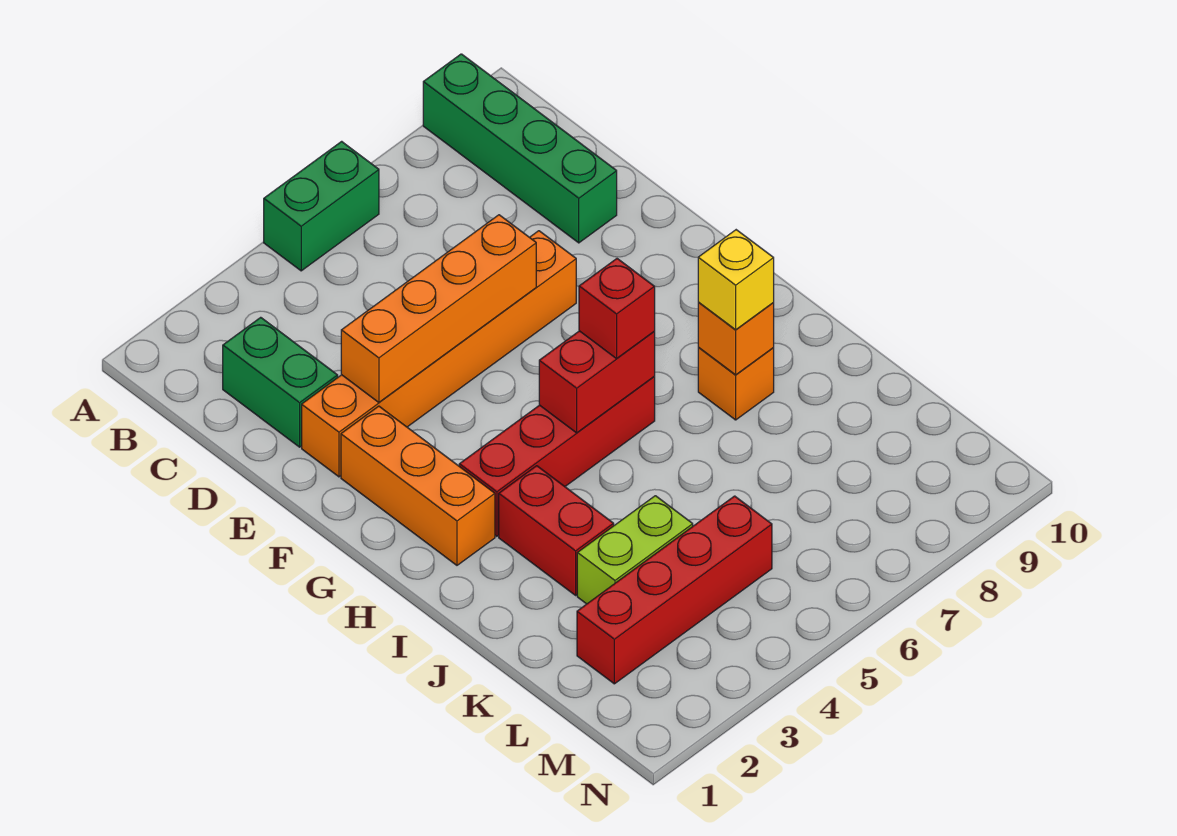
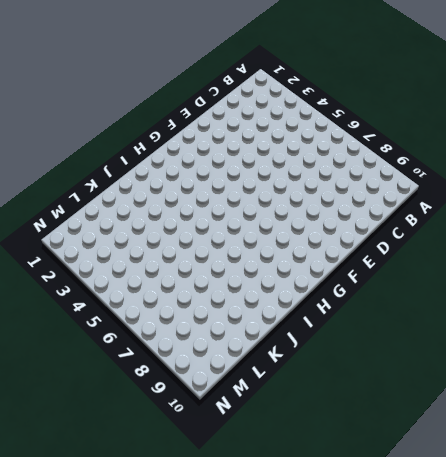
none -> green 1x2 brick [264,141,379,271]
none -> green 1x4 brick [423,54,617,243]
none -> green 1x2 brick [223,317,338,447]

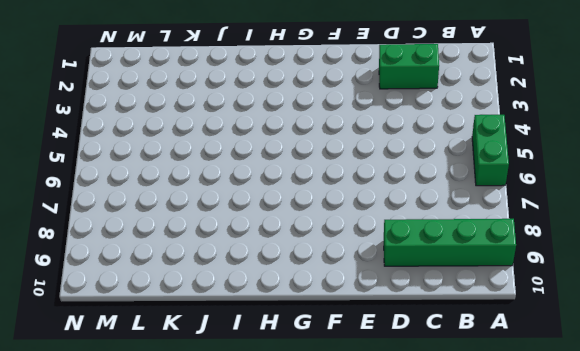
none -> orange 1x6 brick [302,231,576,477]
none -> orange 1x3 brick [341,406,495,565]
none -> red 1x4 brick [459,377,655,536]

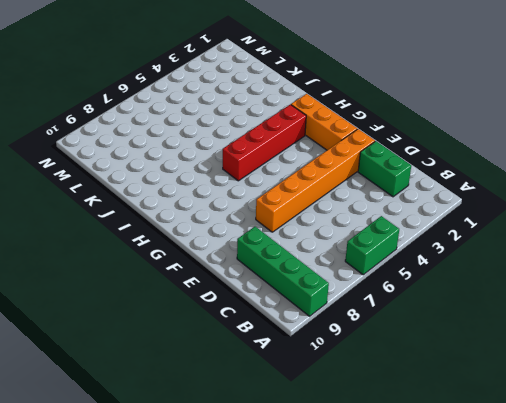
none -> red 1x2 brick [499,466,614,595]
none -> orange 1x1 brick [698,347,774,420]
none -> lime 1x2 brick [577,496,693,604]

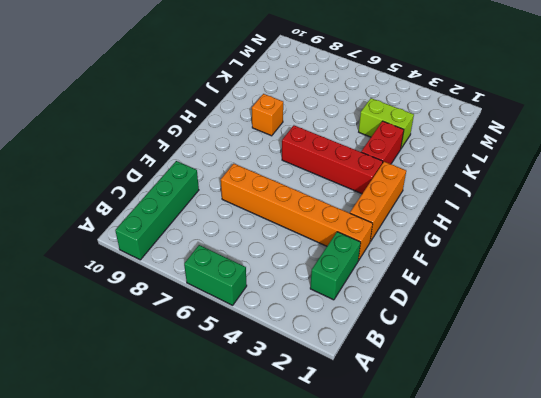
none -> red 1x4 brick [577,496,772,684]
none -> orange 1x4 brick [341,215,536,402]
none -> red 1x2 brick [539,331,655,433]

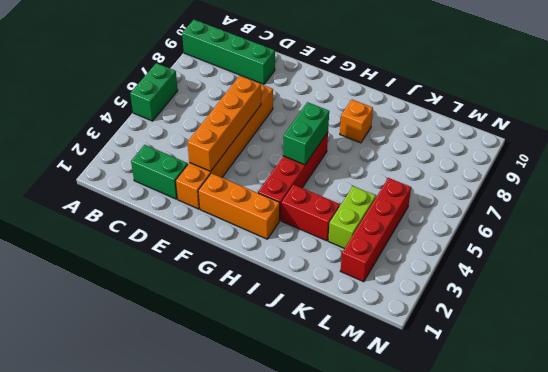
green 1x2 brick [283,102,329,165] -> red 1x2 brick [539,331,655,433]
none -> orange 1x1 brick [698,302,774,375]
none -> red 1x1 brick [579,259,655,359]
none -> yellow 1x1 brick [698,230,774,330]

